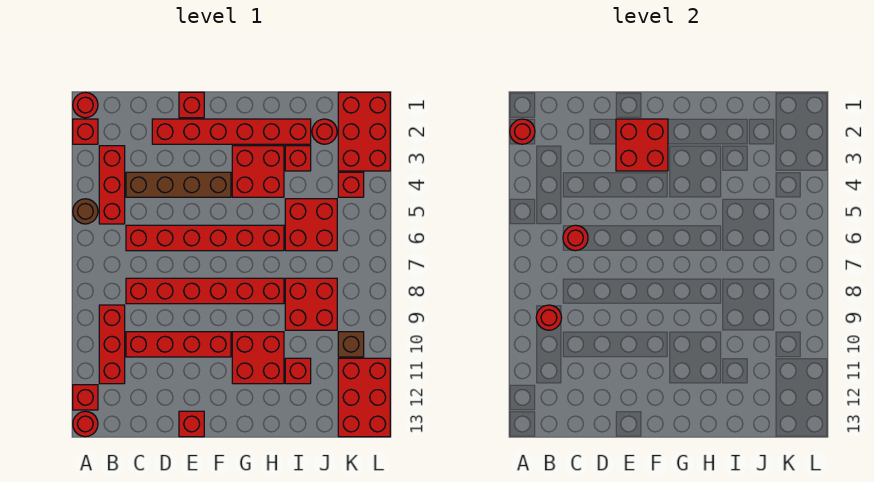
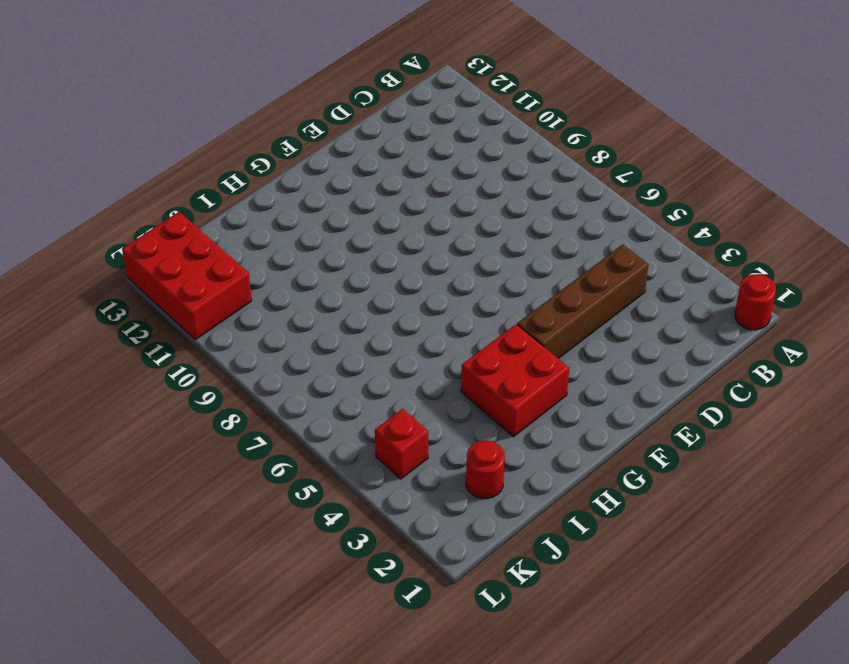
none -> red 1x1 brick [73,119,98,144]
none -> brown 1x1 round brick [73,199,98,224]
none -> red 1x1 brick [73,385,98,410]

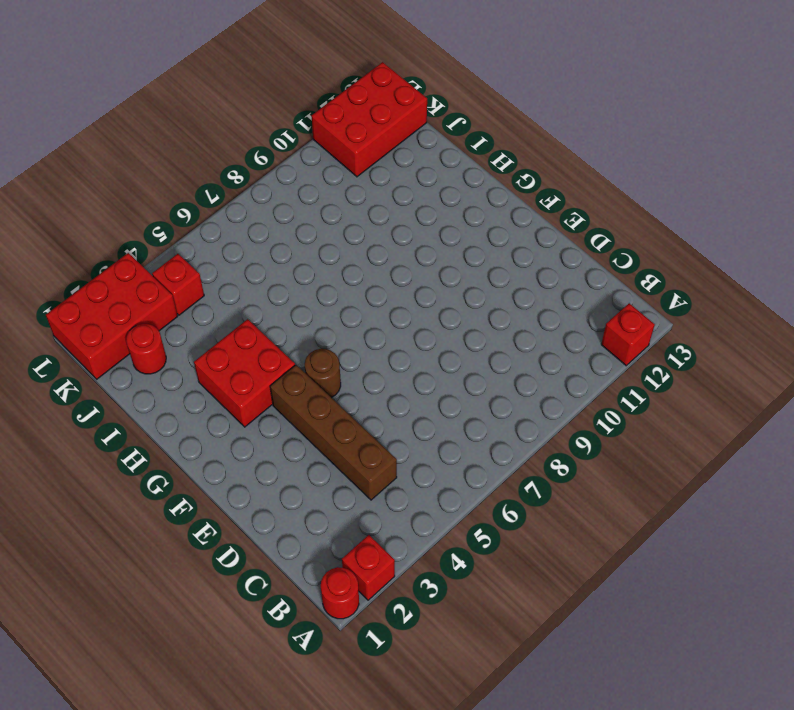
brown 1x1 round brick [305,349,341,398] -> brown 1x1 round brick moved to [73,199,98,224]
none -> red 1x1 round brick [73,411,98,437]
none -> red 1x3 brick [99,146,125,224]
none -> red 1x3 brick [99,305,125,384]

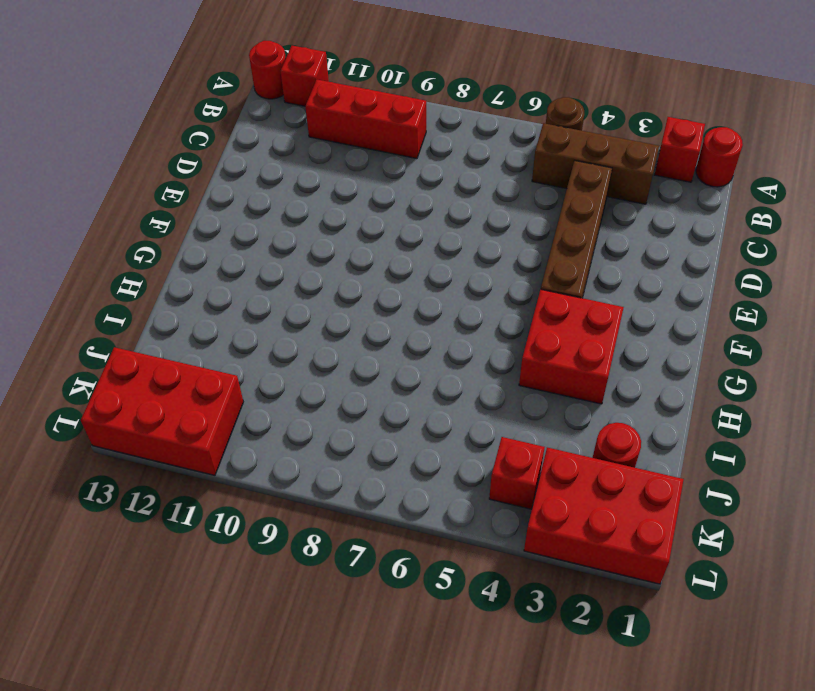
brown 1x3 brick [532,123,659,204] -> red 1x3 brick [99,146,125,224]
none -> red 1x6 brick [126,225,284,251]
none -> red 1x6 brick [126,278,284,304]
none -> red 1x4 brick [126,332,231,357]

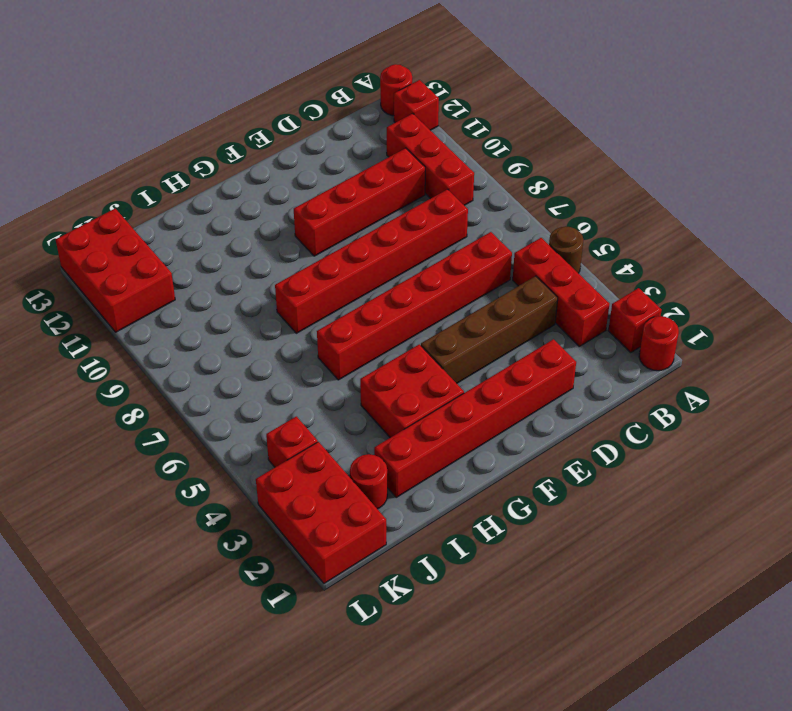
none -> red 1x1 brick [179,92,204,118]
none -> red 1x1 brick [179,411,204,437]
none -> red 2x2 brick [232,332,284,384]

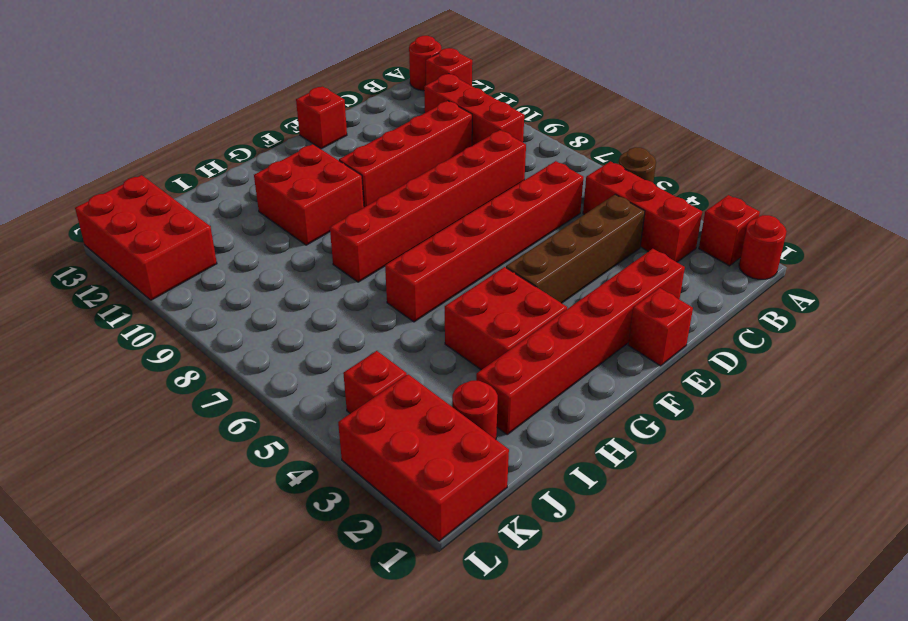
none -> red 1x1 brick [285,146,311,171]
none -> red 2x2 brick [285,199,337,251]
none -> red 2x2 brick [285,278,337,330]

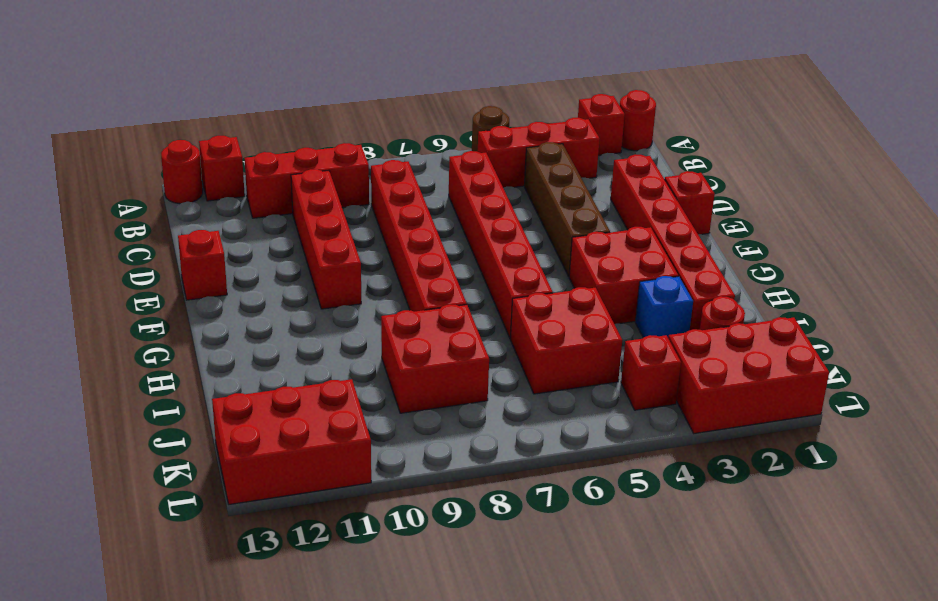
blue 1x1 brick [635,276,693,337] -> red 1x1 brick [285,146,311,171]
none -> red 2x2 brick [232,332,284,384]
none -> red 1x1 brick [285,358,311,384]
none -> brown 1x1 brick [338,332,364,357]

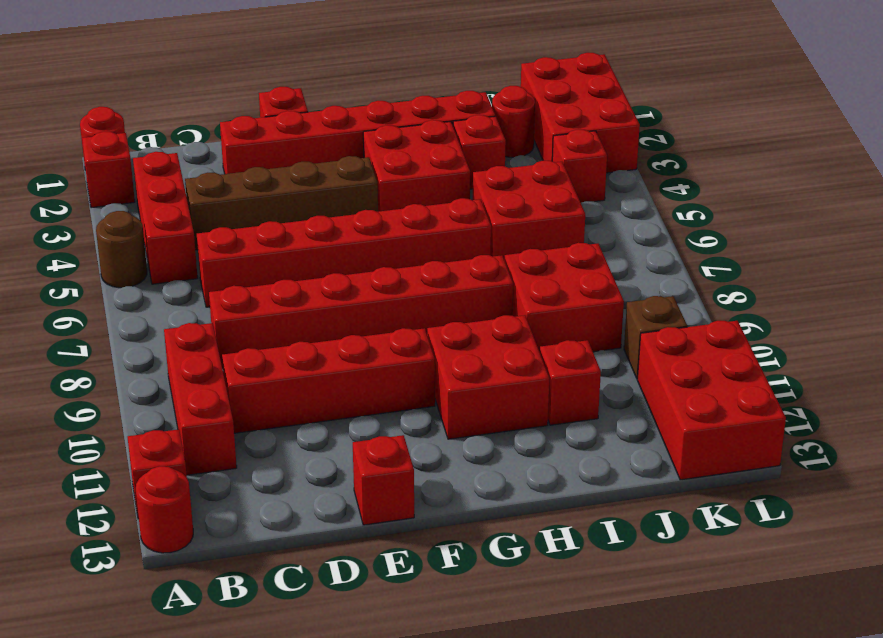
none -> red 1x1 round brick [510,119,535,144]
none -> red 1x1 round brick [536,305,562,330]
none -> red 1x1 round brick [563,225,588,251]

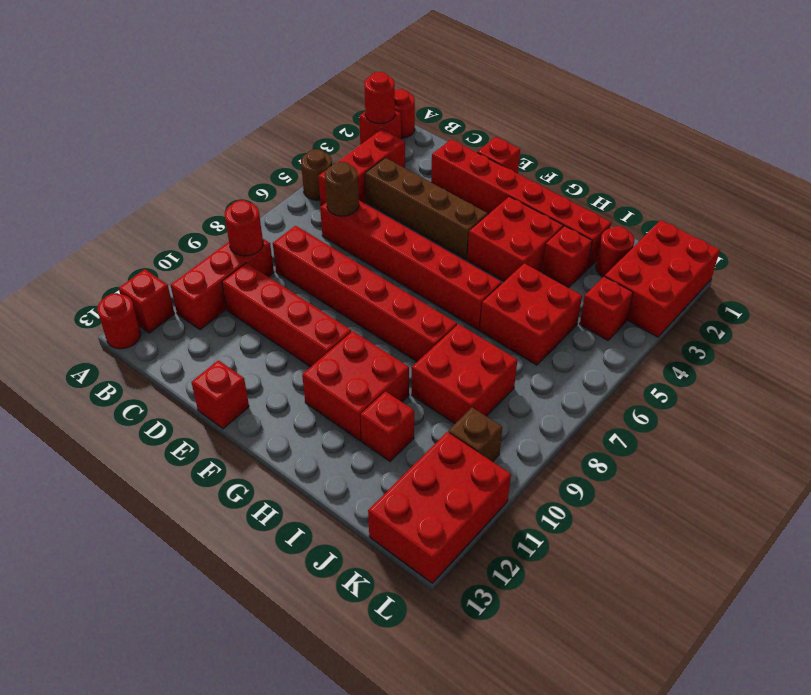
brown 1x1 round brick [325,162,359,216] -> red 1x1 round brick [563,225,588,251]
none -> red 2x2 brick [616,119,668,171]

